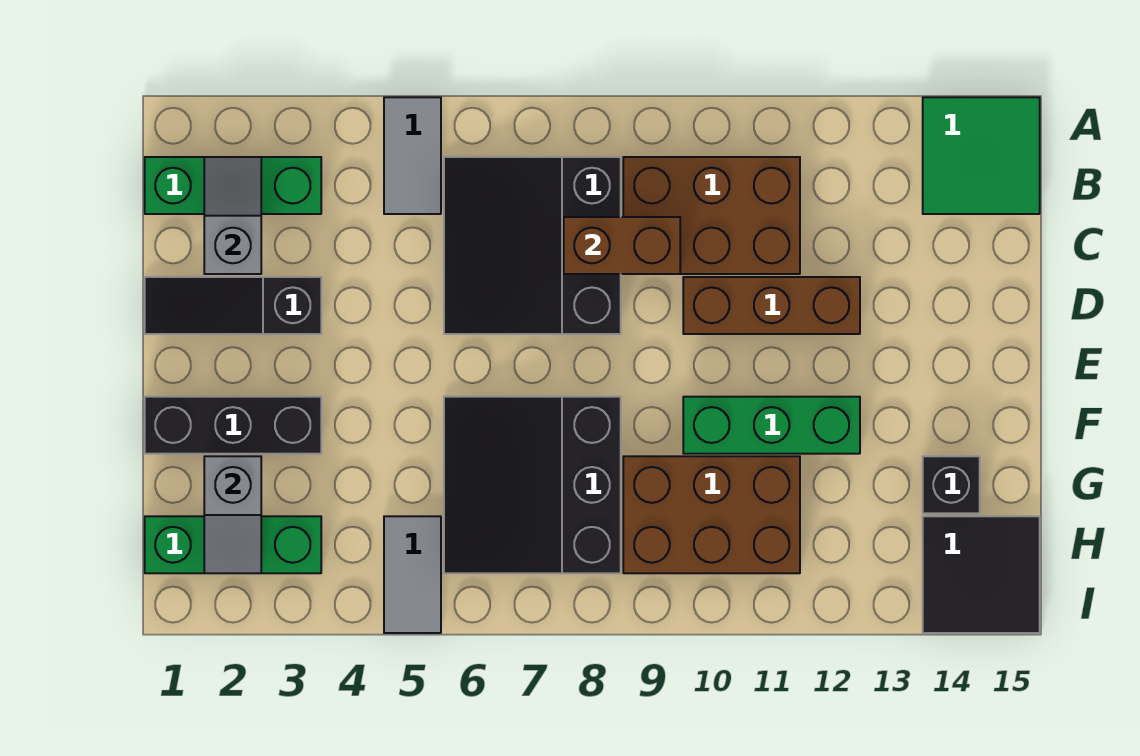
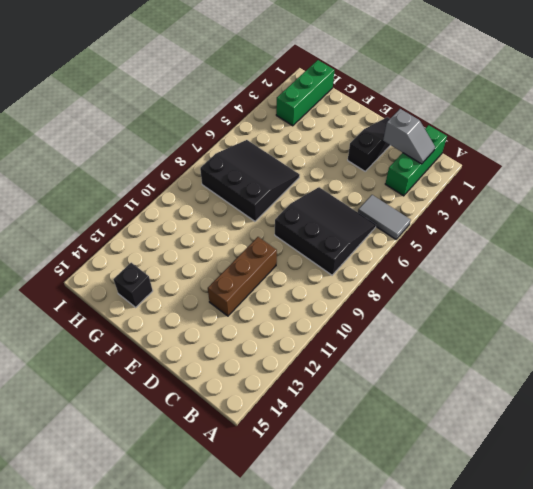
none -> green 2x2 tile [923,97,1040,214]
none -> brown 2x3 brick [623,157,800,274]
none -> black 1x3 brick [145,397,321,454]

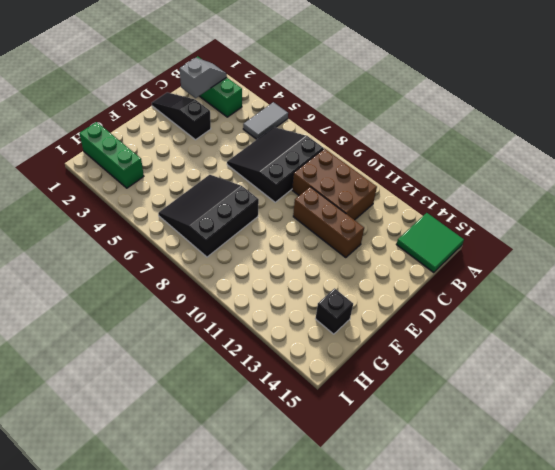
none -> black 1x3 brick [145,397,321,454]
none -> green 1x3 brick [683,397,860,454]
none -> brown 2x3 brick [623,456,800,573]

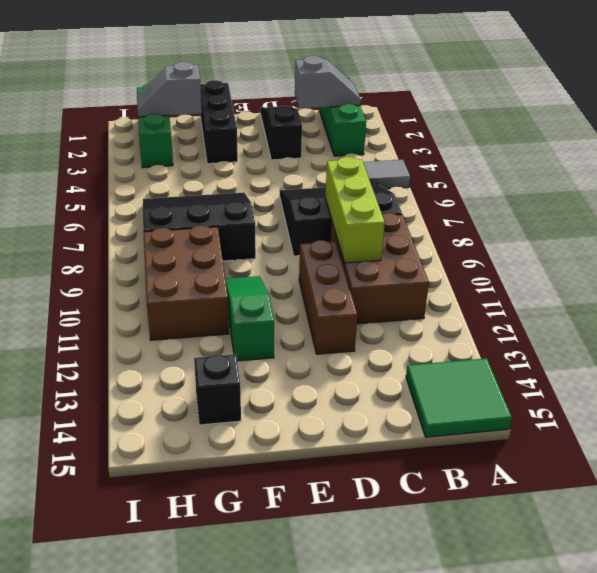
lime 1x3 brick [325,157,385,263] -> brown 1x2 brick [564,217,680,274]
green 1x3 slope [225,276,274,361] -> green 1x3 brick [683,397,860,454]
none -> grey 1x2 tile [384,516,441,633]
none -> black 2x2 tile [923,516,1040,633]

